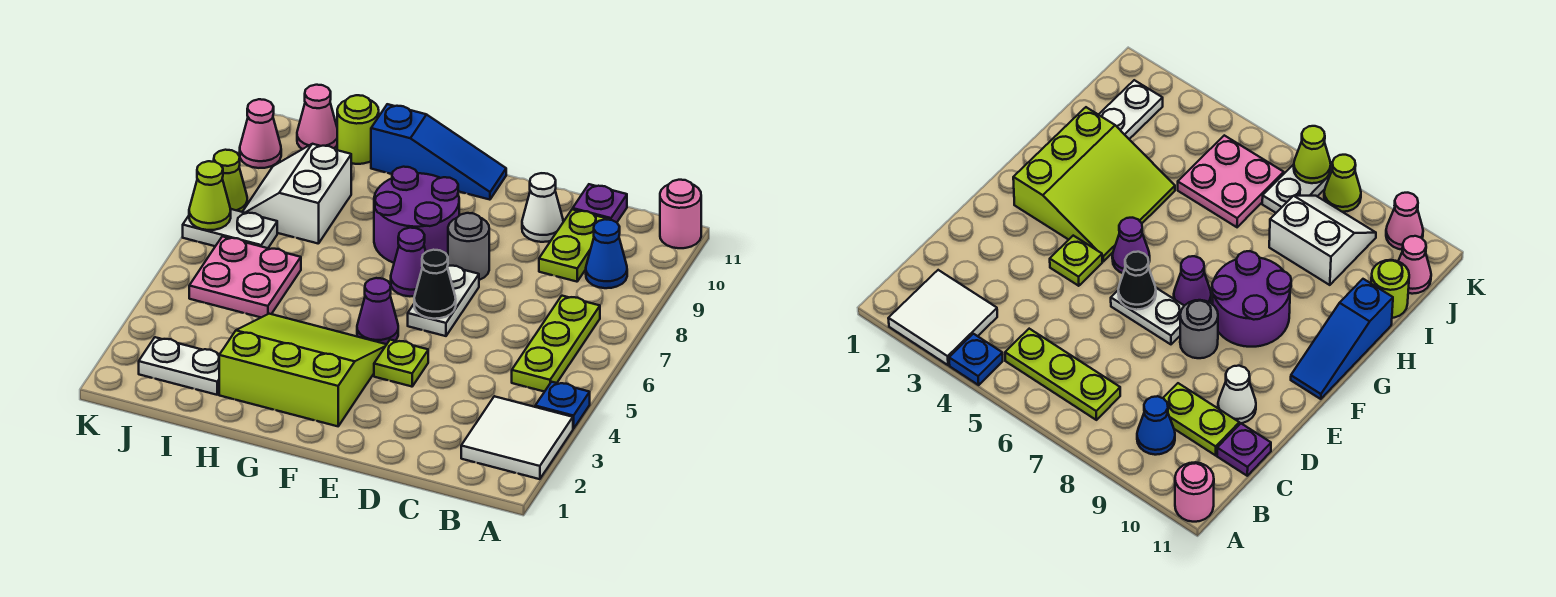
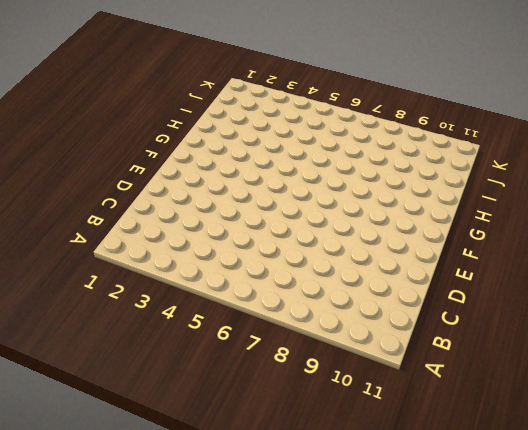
none -> white 2x2 tile [461,396,573,479]
none -> blue 1x1 plate [535,382,590,429]
none -> pink 1x1 round brick [660,180,701,248]

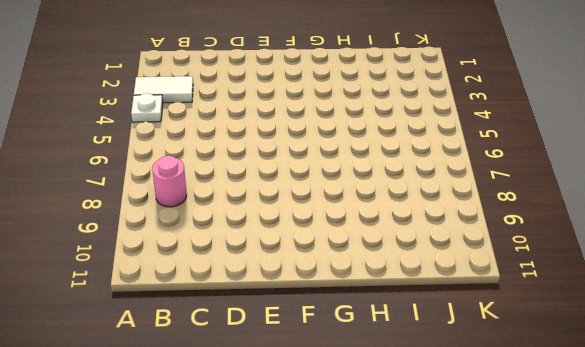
white 1x2 tile [134,76,193,103] -> white 2x2 tile [461,396,573,479]
white 1x1 plate [131,93,163,122] -> blue 1x1 plate [535,382,590,429]
pink 1x1 round brick [152,156,187,207] -> pink 1x1 round brick moved to [660,180,701,248]
none -> lime 1x3 plate [512,296,600,392]
none -> blue 1x1 cone [586,219,627,288]
none -> lime 1x2 plate [539,209,610,282]

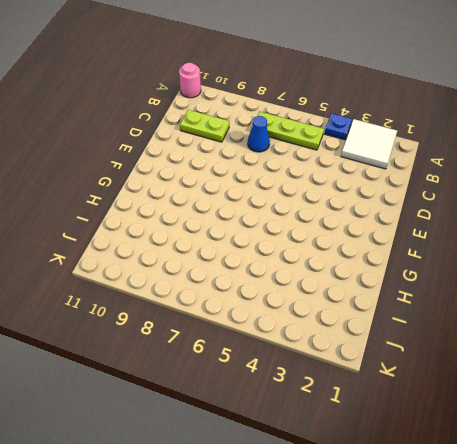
blue 1x1 cone [248,116,270,152] -> blue 1x1 cone moved to [586,219,627,288]
none -> purple 1x1 plate [573,184,627,222]
none -> white 1x1 cone [522,173,563,242]
none -> lime 1x1 plate [374,340,428,387]

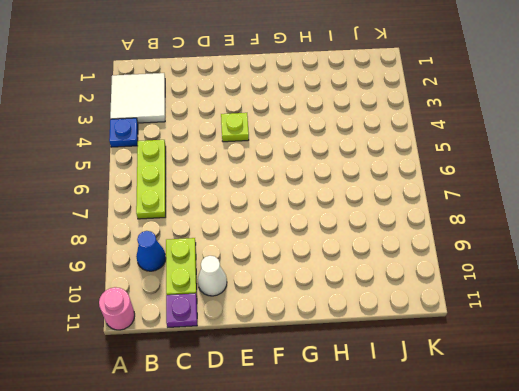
none -> white 1x2 plate [408,266,479,336]
none -> grey 1x1 round brick [448,213,489,280]
none -> lime 3x3 slope [219,314,387,426]

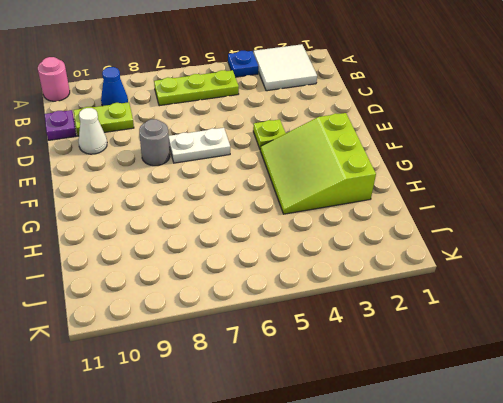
none -> purple 1x1 cone [357,278,398,344]
none -> purple 1x1 cone [391,228,426,296]
none -> purple 2x2 round brick [374,167,459,263]

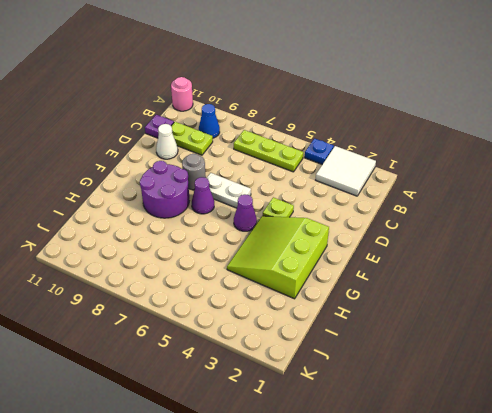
none -> blue 1x3 slope [371,104,506,200]
none -> white 1x2 plate [139,337,220,395]
none -> pink 2x2 plate [189,236,301,317]

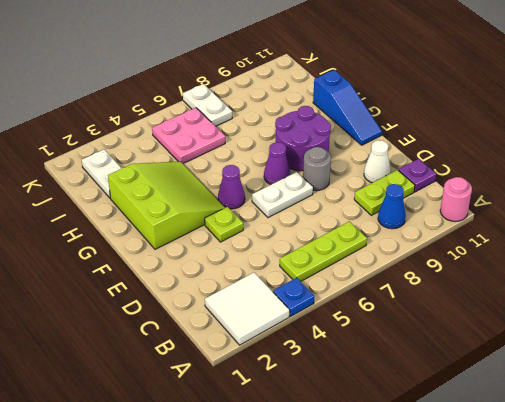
none -> white 2x2 slope [243,144,351,244]
none -> lime 1x1 round brick [337,95,379,164]
none -> pink 1x1 cone [297,85,337,149]

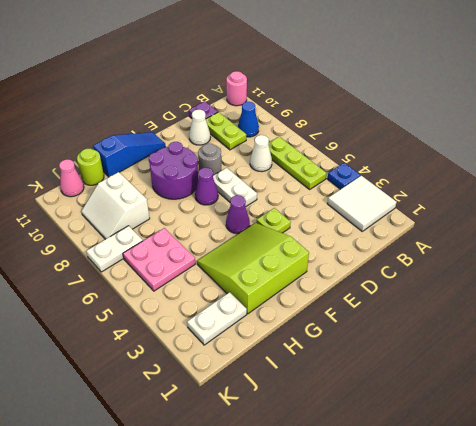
white 1x1 cone [250,135,272,172] -> none
none -> lime 1x1 cone [214,150,247,212]
none -> pink 1x1 cone [240,99,281,168]
none -> black 1x1 cone [414,250,456,319]

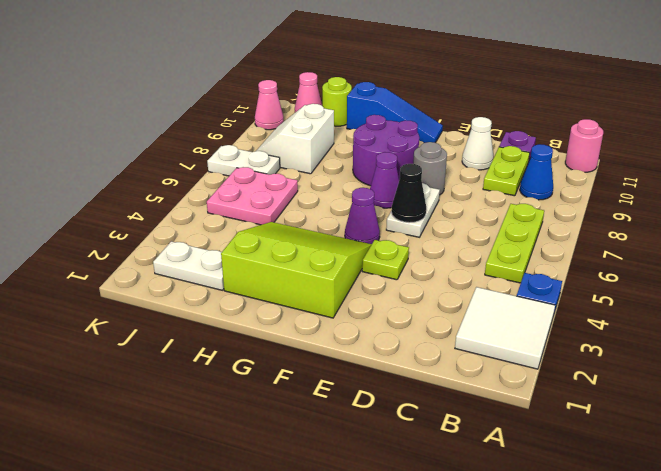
none -> lime 1x1 cone [214,150,247,212]
none -> lime 1x1 cone [189,161,231,230]

